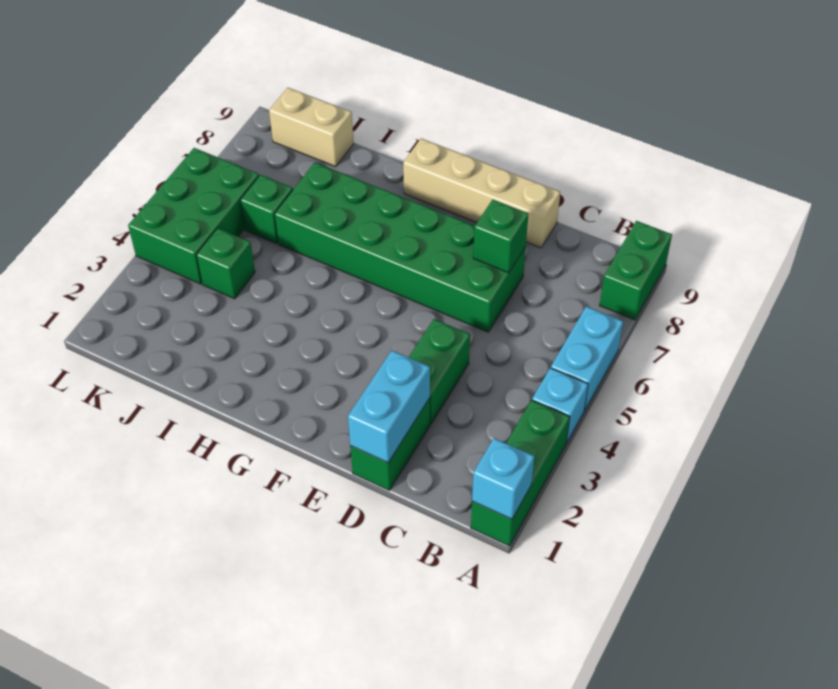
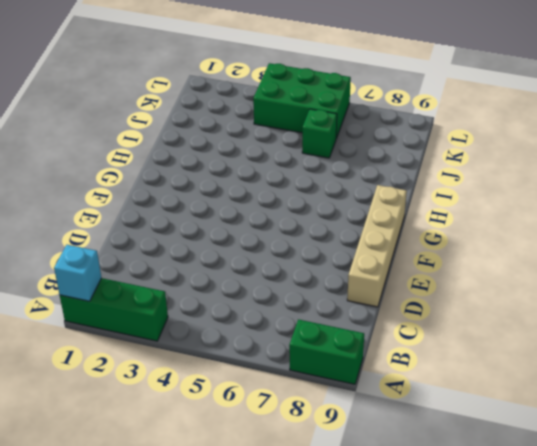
none -> cyan 1x1 brick [532,368,588,443]
none -> cyan 1x2 brick [551,306,623,411]
none -> green 1x2 brick [350,398,430,490]

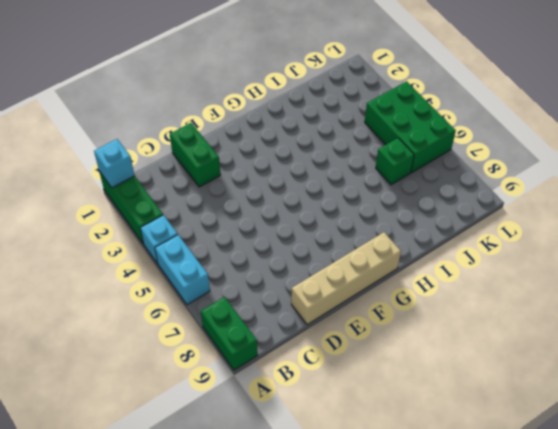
none -> green 1x2 brick [409,319,470,424]
none -> green 2x6 brick [275,162,526,332]
none -> green 1x1 brick [196,228,255,299]

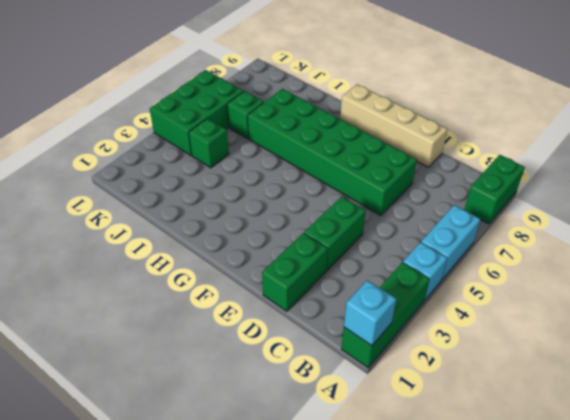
none -> tan 1x2 brick [269,88,354,167]
none -> cyan 1x2 brick [348,350,430,463]
none -> green 1x1 brick [473,200,529,273]

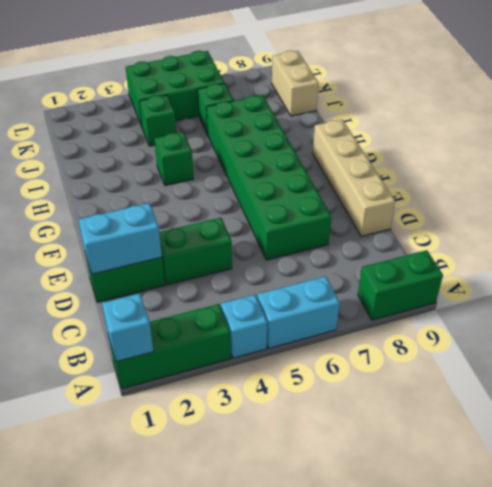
green 1x1 brick [154,132,194,186] -> green 1x1 brick moved to [473,200,529,273]

